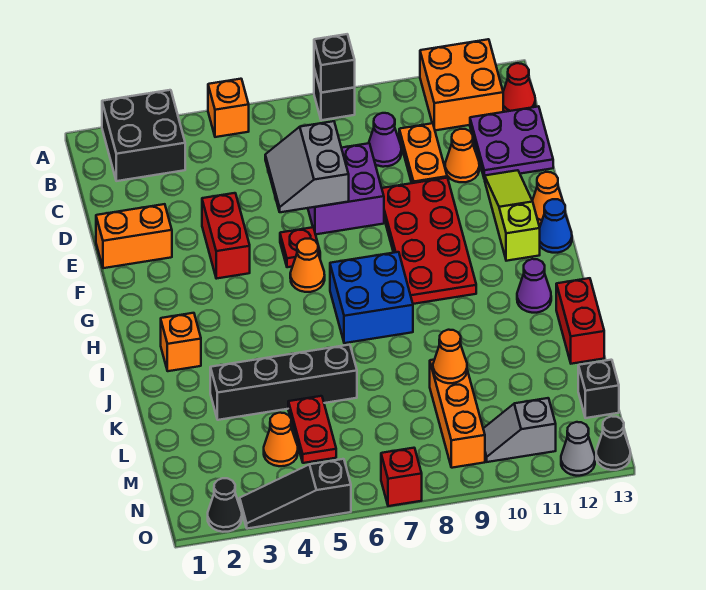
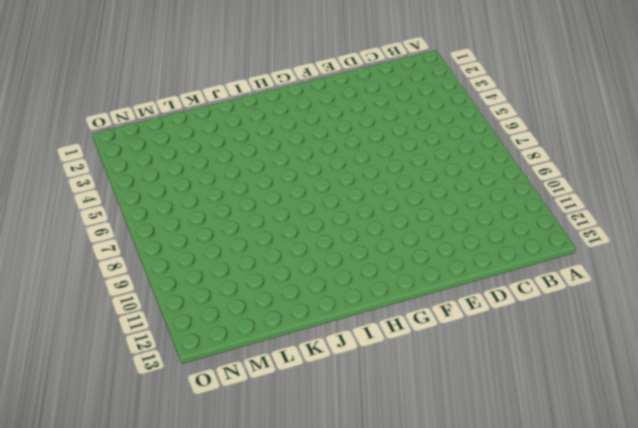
none -> black 2x2 brick [102,90,185,181]
none -> orange 1x1 brick [208,79,249,137]
none -> black 1x1 brick [314,69,355,120]
none -> orange 2x2 brick [420,39,503,130]

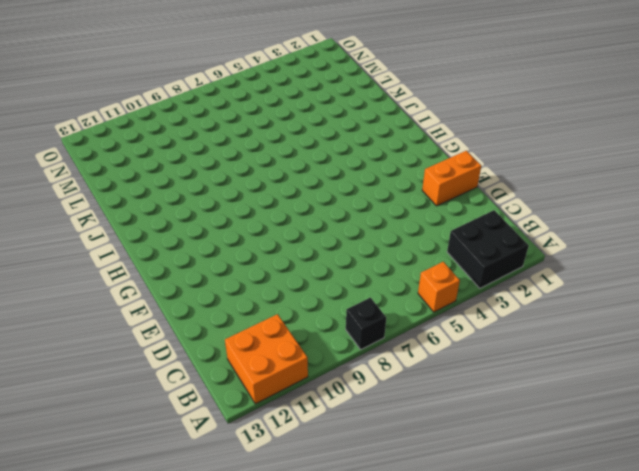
none -> red 1x1 cone [503,63,535,112]
none -> purple 1x1 cone [369,113,401,167]
none -> orange 1x2 plate [399,123,447,183]
none -> purple 2x2 plate [470,106,553,179]

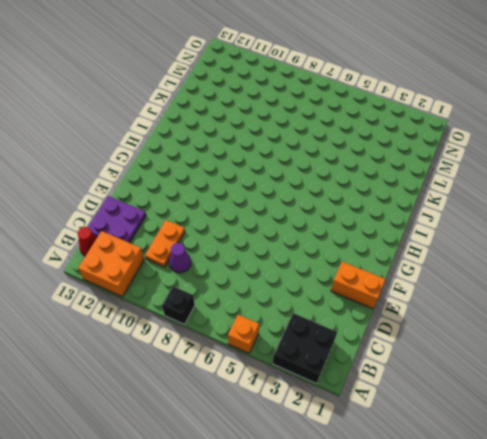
none -> purple 2x2 brick [308,143,384,234]
none -> orange 1x1 cone [445,129,479,182]
none -> red 1x2 brick [202,193,250,279]
none -> red 2x4 plate [382,178,476,304]

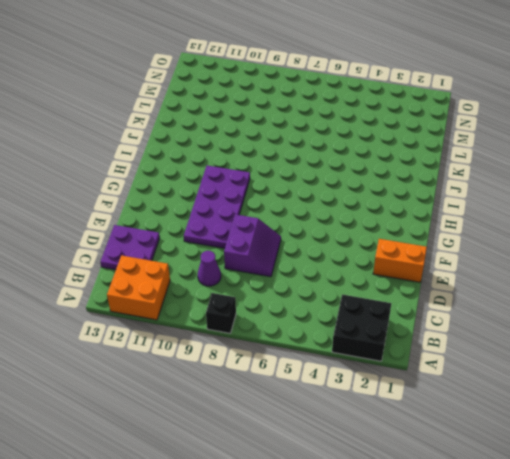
purple 2x2 slope [224,214,281,277] -> purple 2x2 brick [308,143,384,234]
purple 2x4 plate [184,165,250,248] -> red 2x4 plate [382,178,476,304]
none -> orange 1x1 brick [208,79,249,137]
none -> red 1x1 cone [503,63,535,112]
none -> orange 1x2 plate [399,123,447,183]
none -> orange 1x1 cone [445,129,479,182]

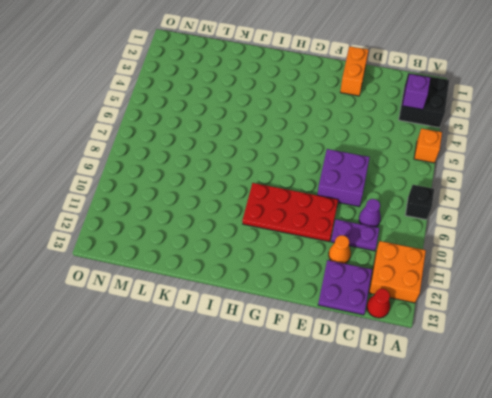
purple 1x1 brick [403,74,430,109] -> none
purple 1x2 plate [331,219,379,251] -> orange 1x2 plate [399,123,447,183]
none -> red 1x2 brick [202,193,250,279]
none -> lime 1x3 slope [485,170,540,261]
none -> red 1x1 plate [280,227,320,267]
none -> orange 1x1 cone [532,172,563,224]

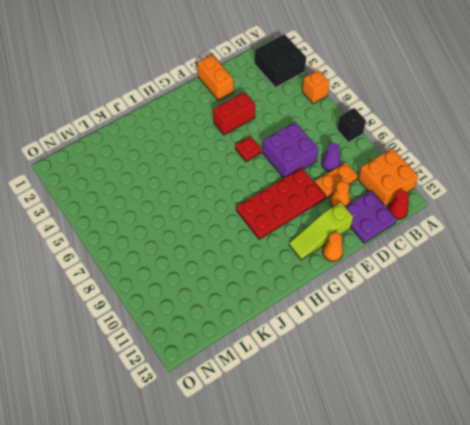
lime 1x3 slope [289,202,353,260] -> lime 1x3 slope turned to [485,170,540,261]
none -> orange 1x1 cone [290,239,325,292]
none -> blue 1x1 cone [540,199,572,253]
none -> blue 2x2 brick [330,252,413,343]
none -> orange 1x1 brick [161,313,201,371]

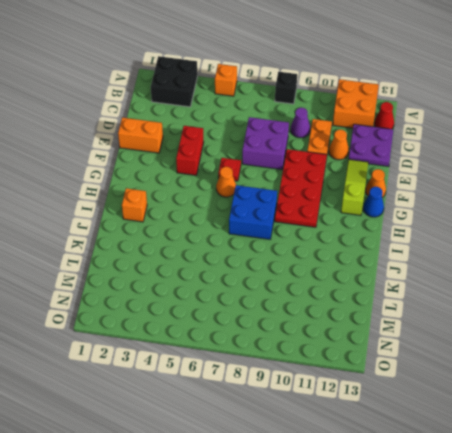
none -> purple 1x1 cone [517,259,551,313]
none -> red 1x2 brick [556,278,604,364]
none -> black 1x4 brick [210,345,357,420]
none -> red 1x2 plate [288,396,336,463]

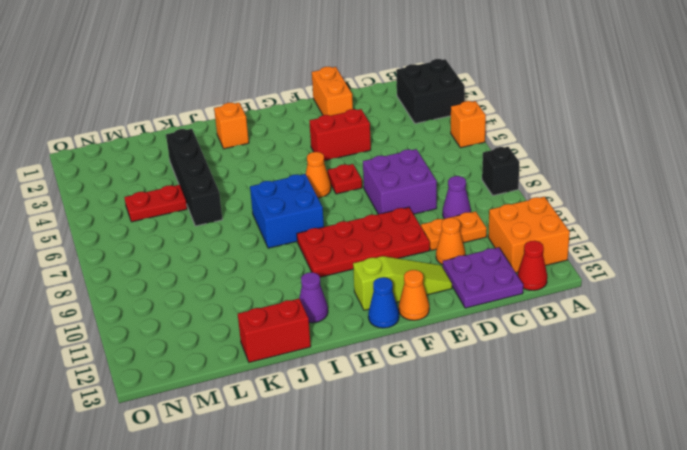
none -> orange 1x3 brick [430,360,485,468]
none -> orange 1x1 cone [264,413,298,466]
none -> black 1x1 brick [578,360,619,418]
none -> grey 1x2 slope [483,398,556,462]

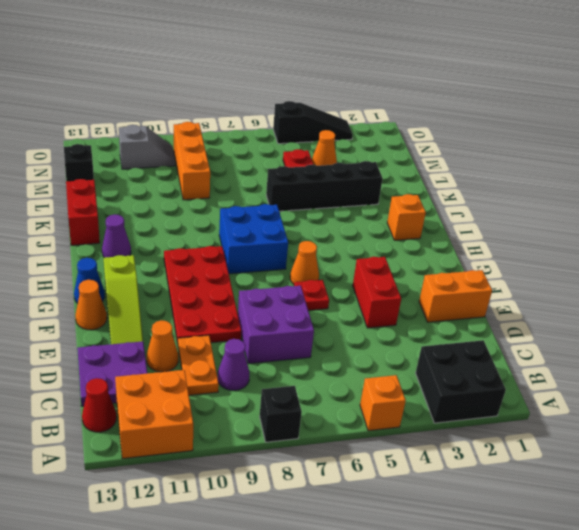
none -> black 1x1 cone [208,478,242,532]
none -> red 1x1 brick [381,448,422,506]
none -> grey 1x1 cone [561,422,595,476]
none -> black 1x1 cone [596,416,630,470]

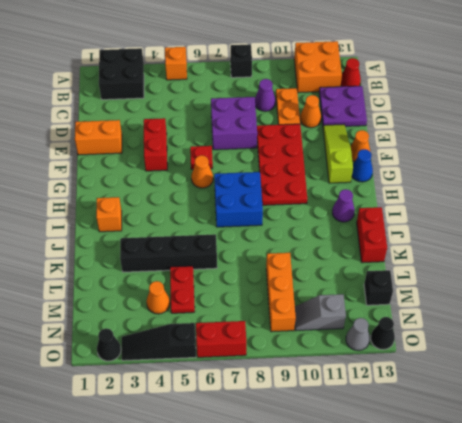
red 1x2 brick [196,321,246,357] -> red 1x1 brick [381,448,422,506]
none -> black 1x1 brick [314,34,355,93]
none -> grey 2x2 slope [265,121,349,212]
none -> orange 1x1 cone [433,330,467,383]

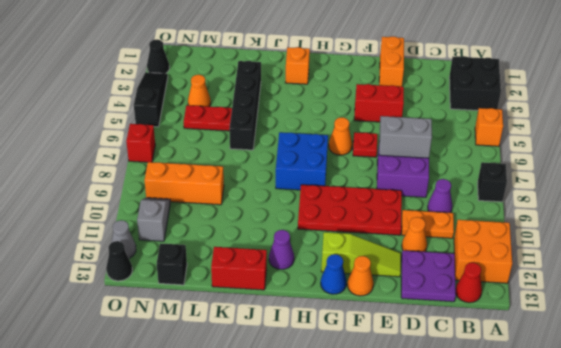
none -> black 1x1 brick [314,34,355,93]
none -> orange 1x1 cone [433,330,467,383]

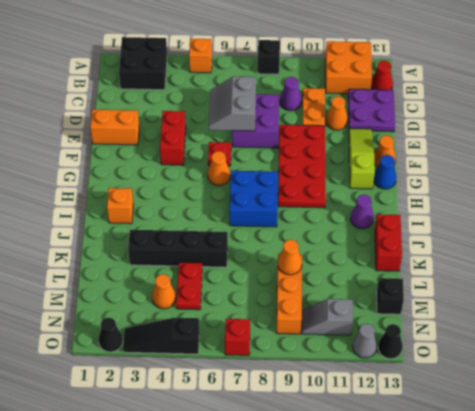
none -> black 1x1 brick [314,34,355,93]

